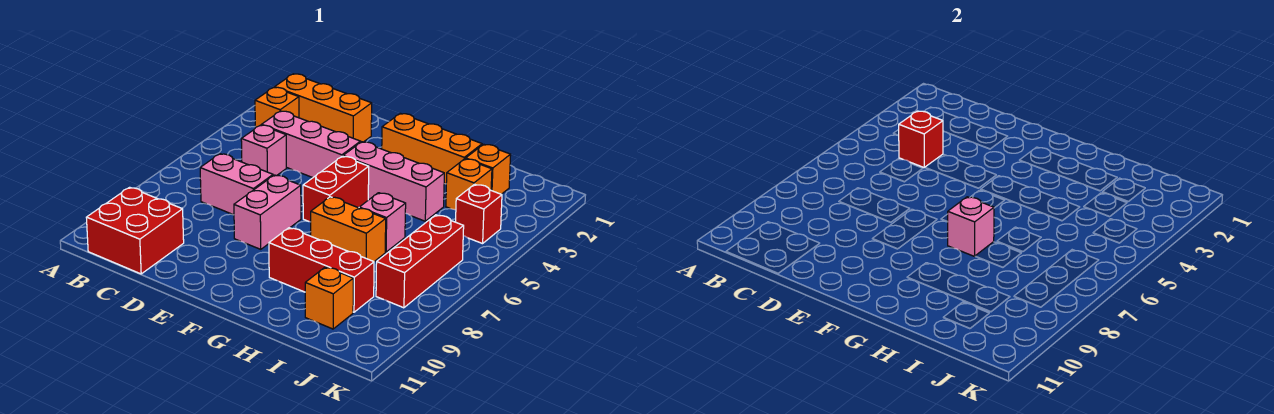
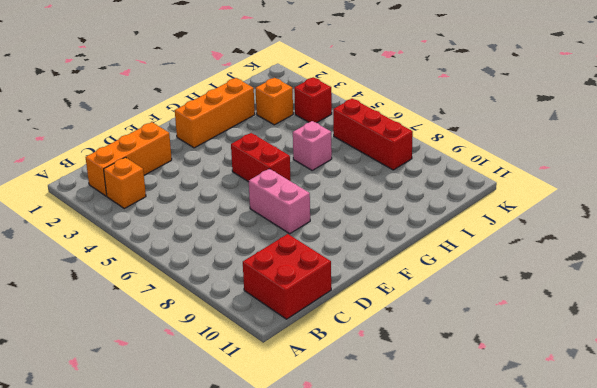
none -> pink 1x3 brick [262,111,361,178]
none -> pink 1x1 brick [241,125,286,176]
none -> pink 1x2 brick [200,154,273,215]

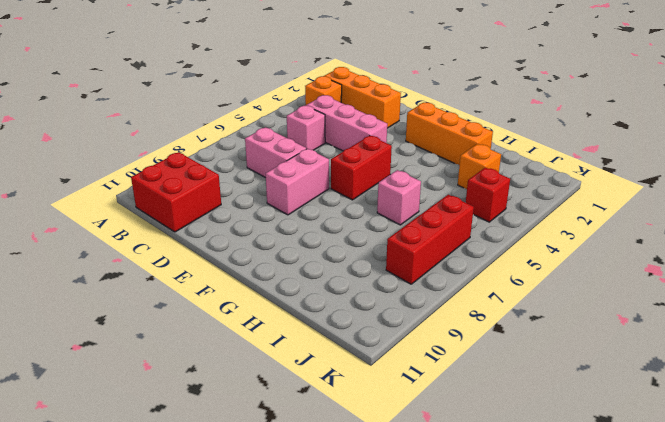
none -> pink 1x3 brick [343,142,444,221]
none -> orange 1x2 brick [311,197,386,262]
none -> red 1x3 brick [269,228,374,312]

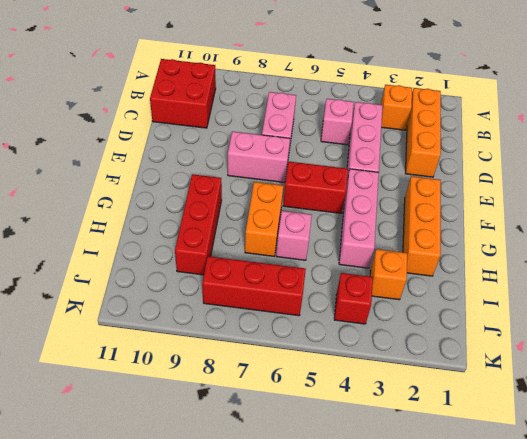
none -> orange 1x1 brick [466,144,511,194]
none -> orange 1x1 brick [305,267,353,329]
none -> red 1x1 brick [898,111,943,168]

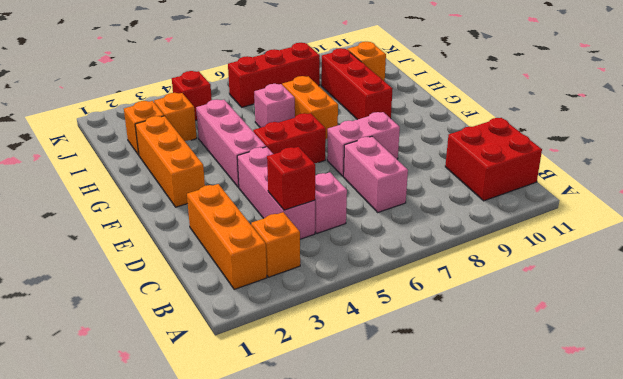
none -> pink 1x1 brick [948,197,994,256]

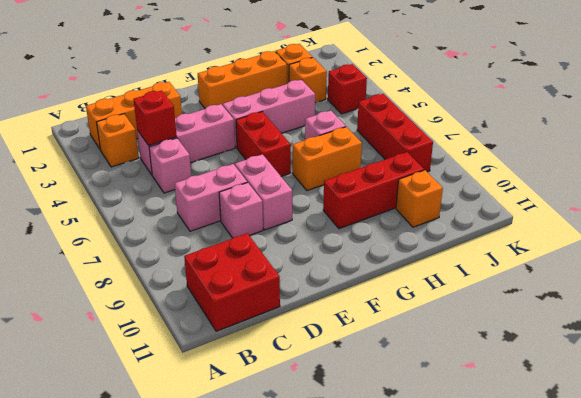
pink 1x1 brick [219,182,263,238] -> pink 1x1 brick moved to [948,197,994,256]

